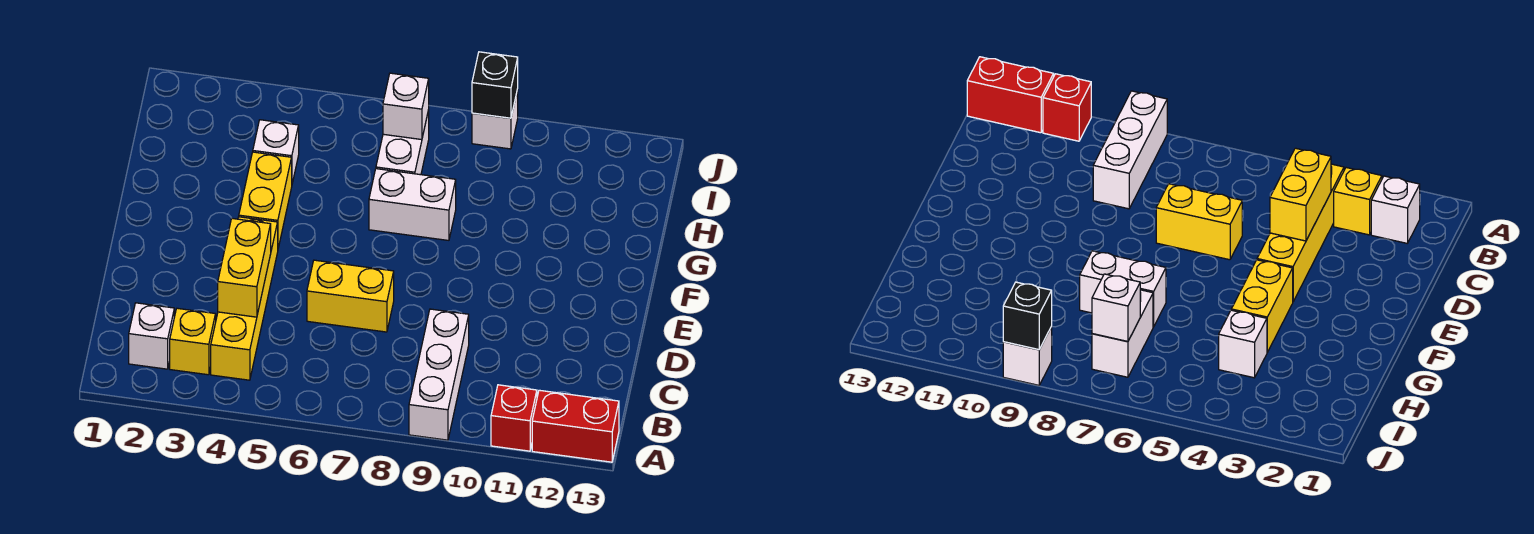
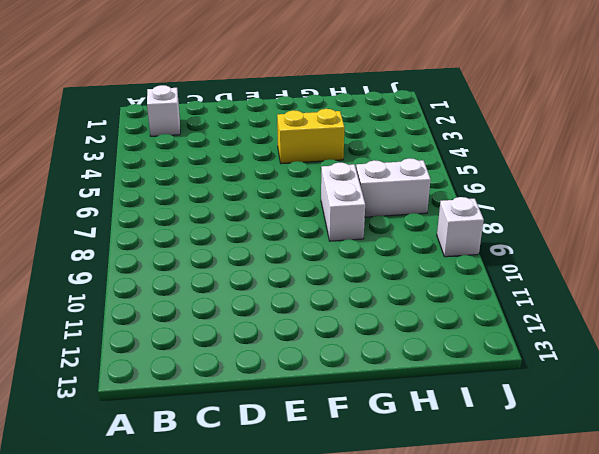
none -> white 1x3 brick [409,309,469,440]
none -> red 1x1 brick [491,385,537,451]
none -> red 1x2 brick [532,390,619,462]

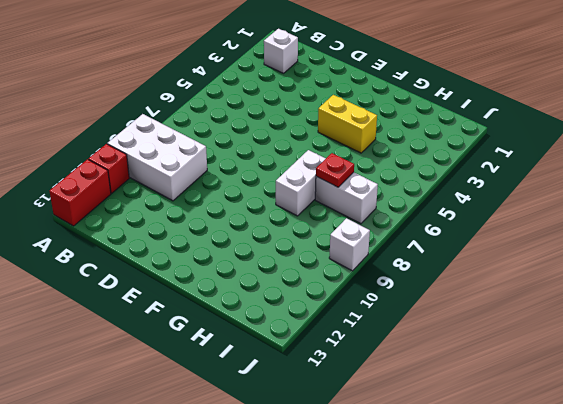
white 2x3 brick [107,114,207,201] -> white 1x3 brick [409,309,469,440]
red 1x1 plate [316,153,354,187] -> none
none -> yellow 1x1 brick [170,308,216,375]
none -> yellow 1x4 brick [211,217,278,380]
none -> yellow 1x2 brick [307,260,394,332]

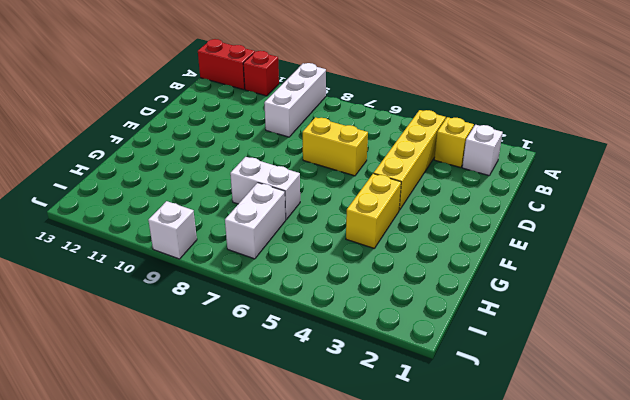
none -> white 1x1 brick [253,120,299,183]
none -> yellow 1x2 brick [218,218,271,317]
none -> white 1x1 brick [383,73,429,140]

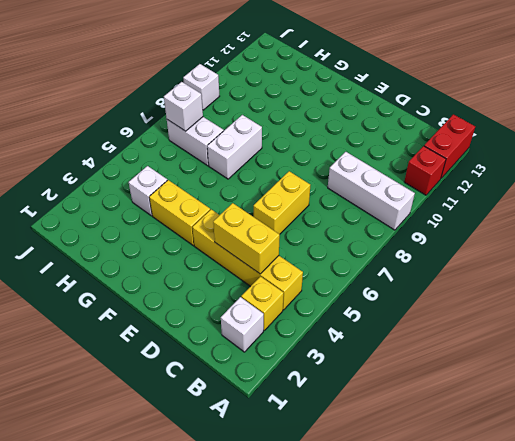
none -> black 1x1 brick [472,52,518,118]

